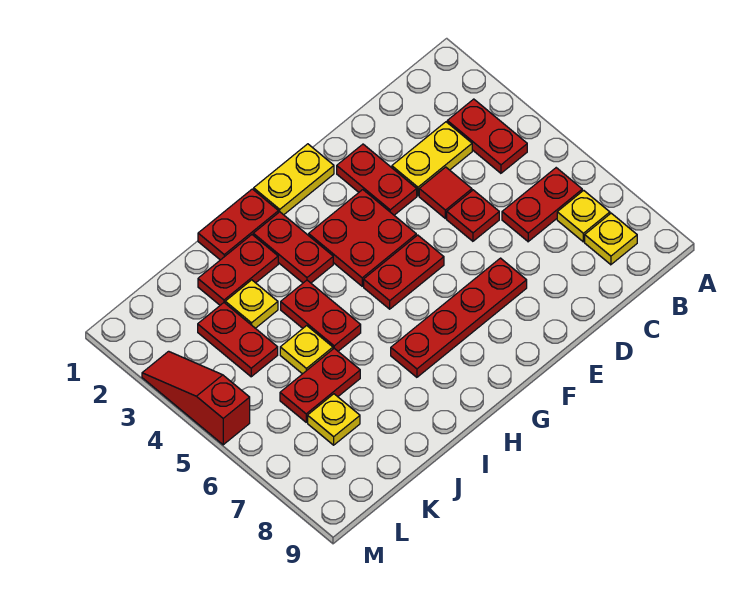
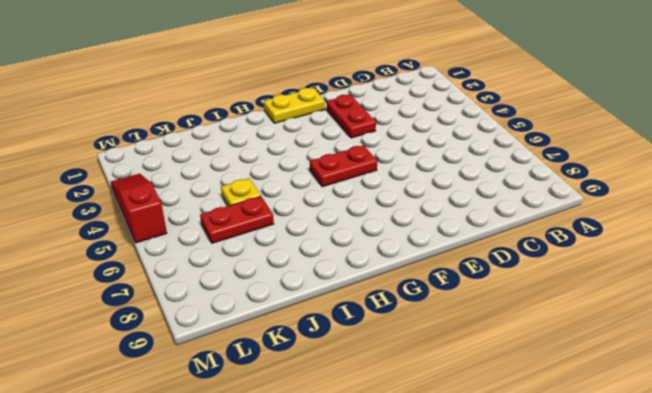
none -> red 1x2 plate [447,99,527,173]
none -> red 1x2 plate [502,168,582,242]
none -> yellow 1x1 plate [557,190,610,242]

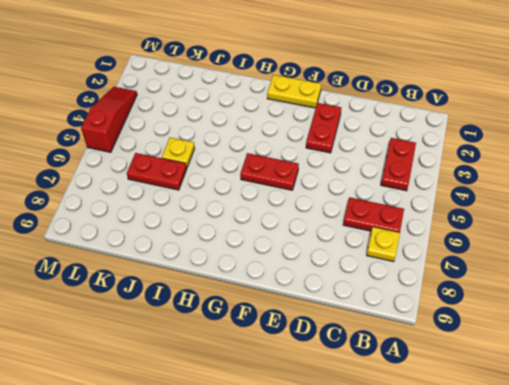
none -> yellow 1x1 plate [585,213,637,265]
none -> yellow 1x2 plate [392,122,472,196]
none -> red 1x1 tile [419,167,472,219]

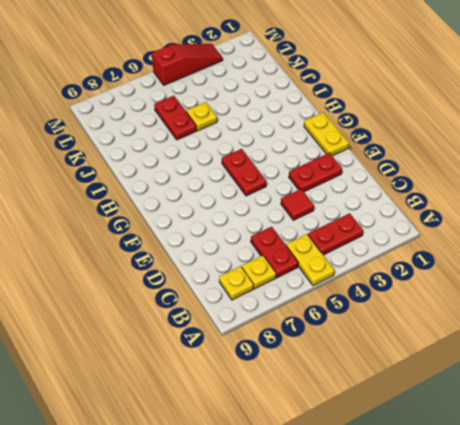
yellow 1x2 plate [286,234,334,286] -> yellow 1x2 plate moved to [392,122,472,196]
none -> red 1x1 plate [447,190,499,241]
none -> red 1x4 plate [391,258,527,377]
none -> red 2x2 plate [309,190,416,286]

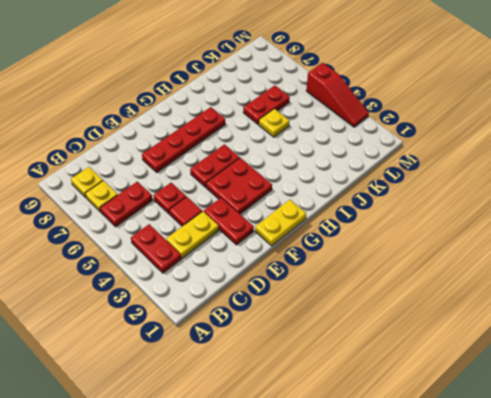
none -> red 1x2 plate [198,189,278,260]
none -> red 1x2 plate [253,212,333,283]
none -> red 1x2 plate [198,235,278,305]

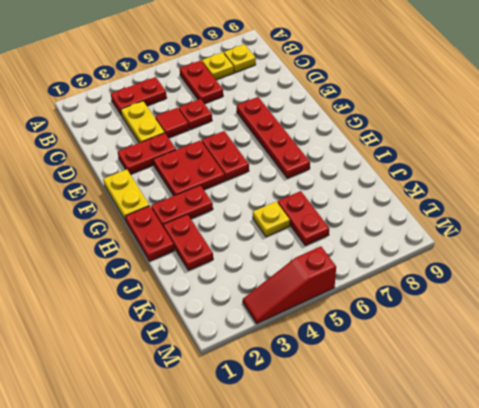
none -> red 1x2 plate [281,280,361,351]
none -> yellow 1x1 plate [225,280,278,328]
none -> red 1x2 plate [198,303,278,377]

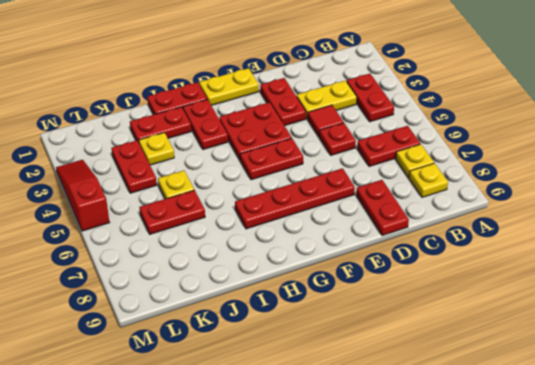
red 1x2 plate [356,180,409,236] -> red 1x2 plate moved to [281,280,361,351]
none -> yellow 1x1 plate [308,394,360,445]

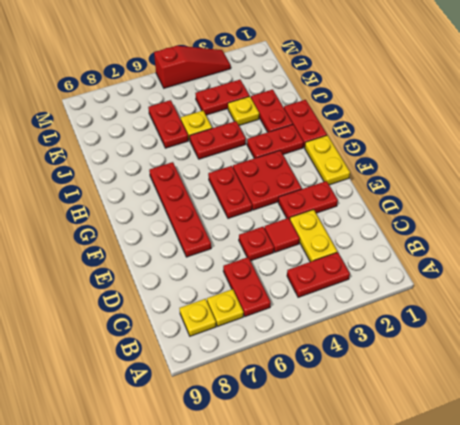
none -> yellow 1x1 plate [308,394,360,445]

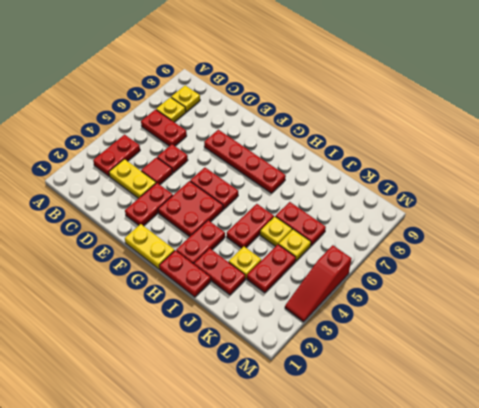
yellow 1x1 plate [279,229,311,261] -> yellow 1x1 plate moved to [308,394,360,445]

